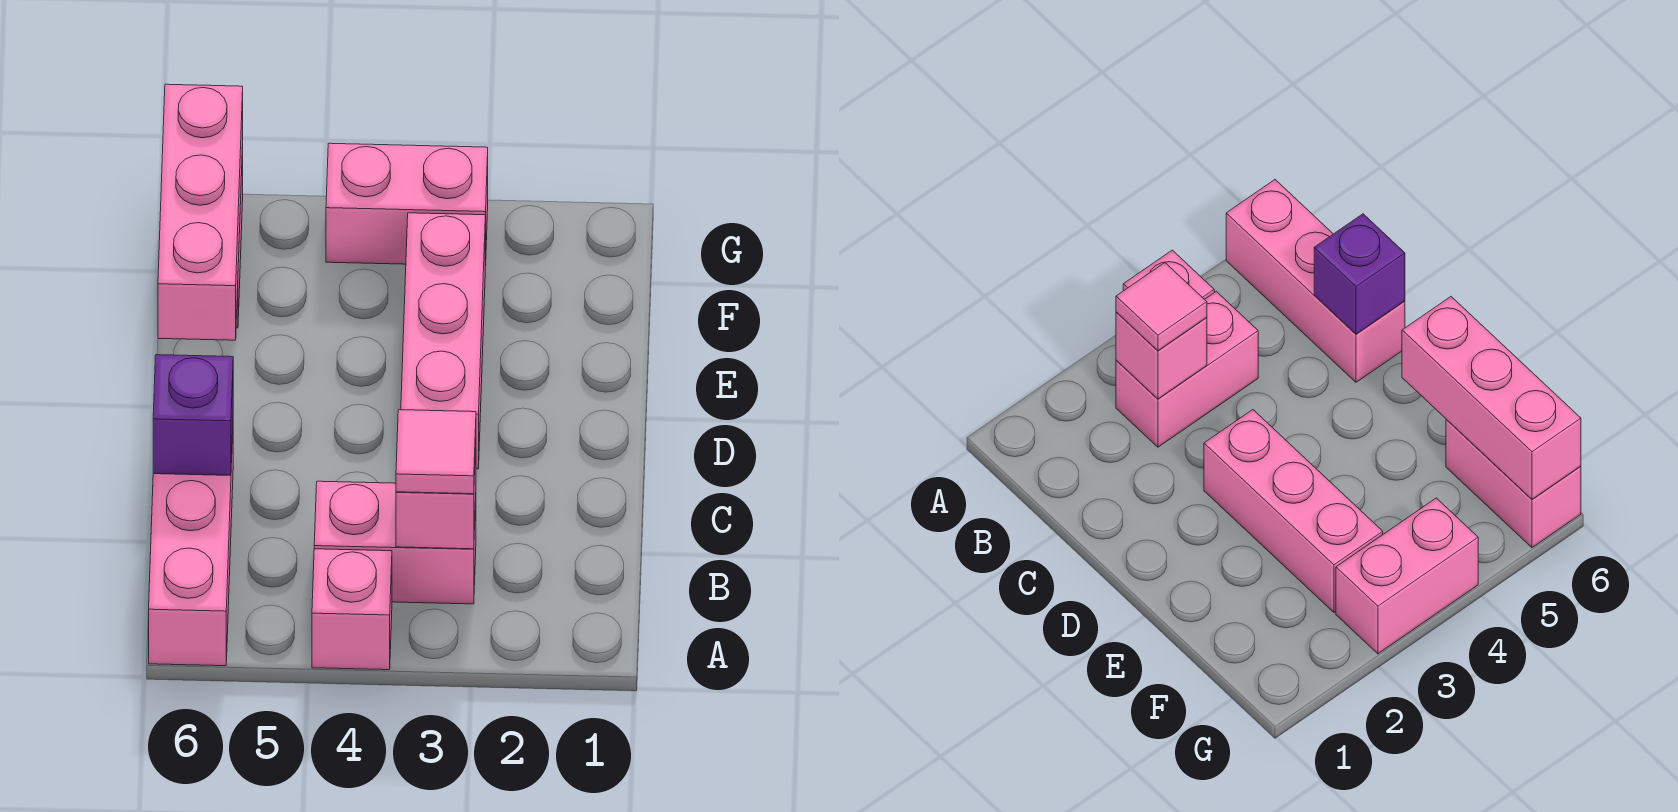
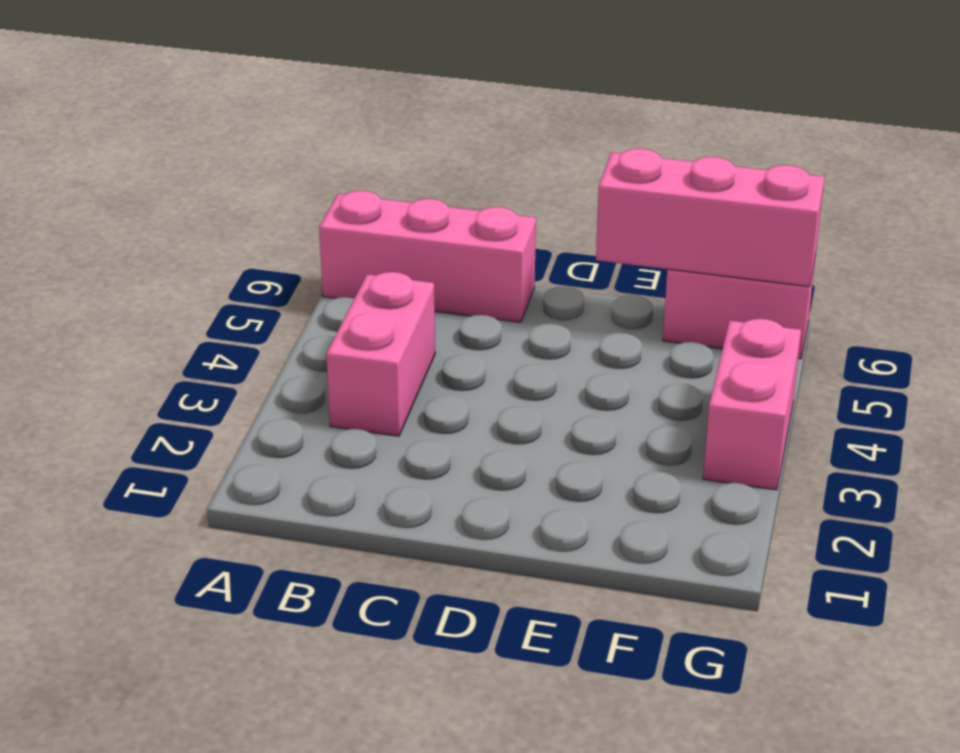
none -> pink 1x1 brick [312,549,392,670]
none -> pink 1x3 brick [401,213,485,469]

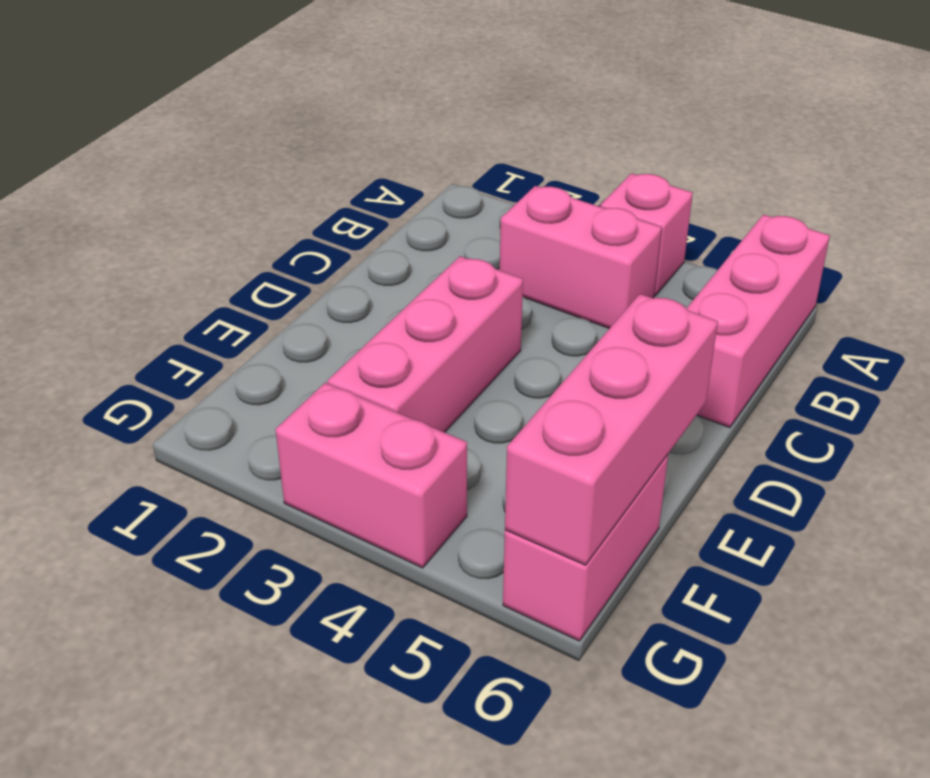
none -> pink 1x1 brick [396,446,476,549]
none -> purple 1x1 brick [153,355,233,475]

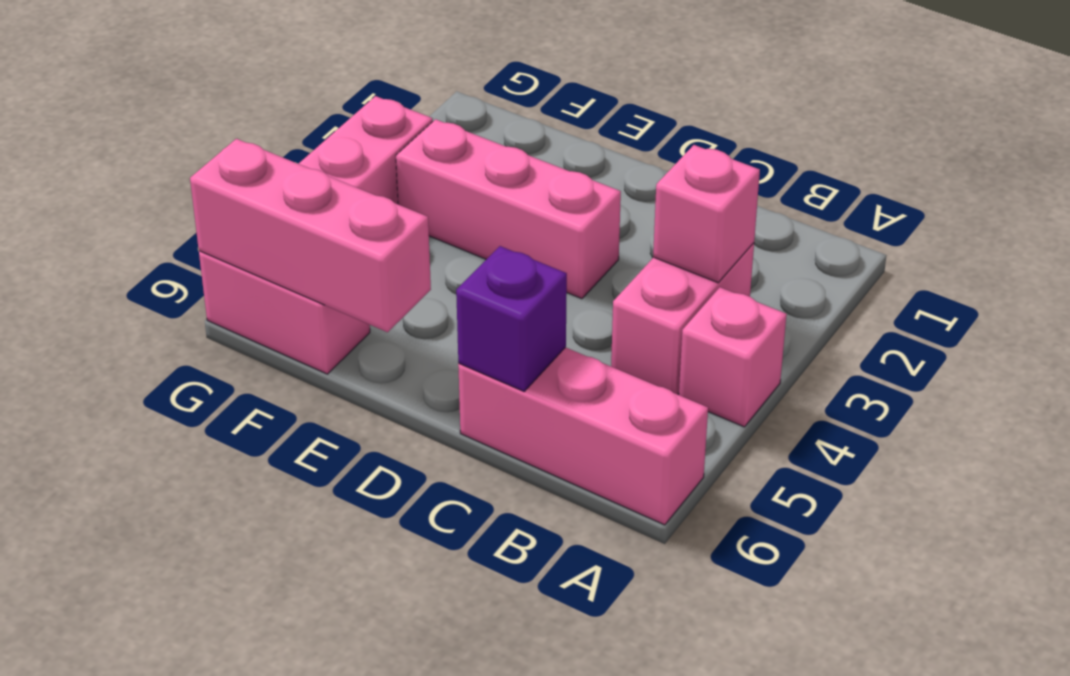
none -> pink 1x1 tile [396,410,476,494]

